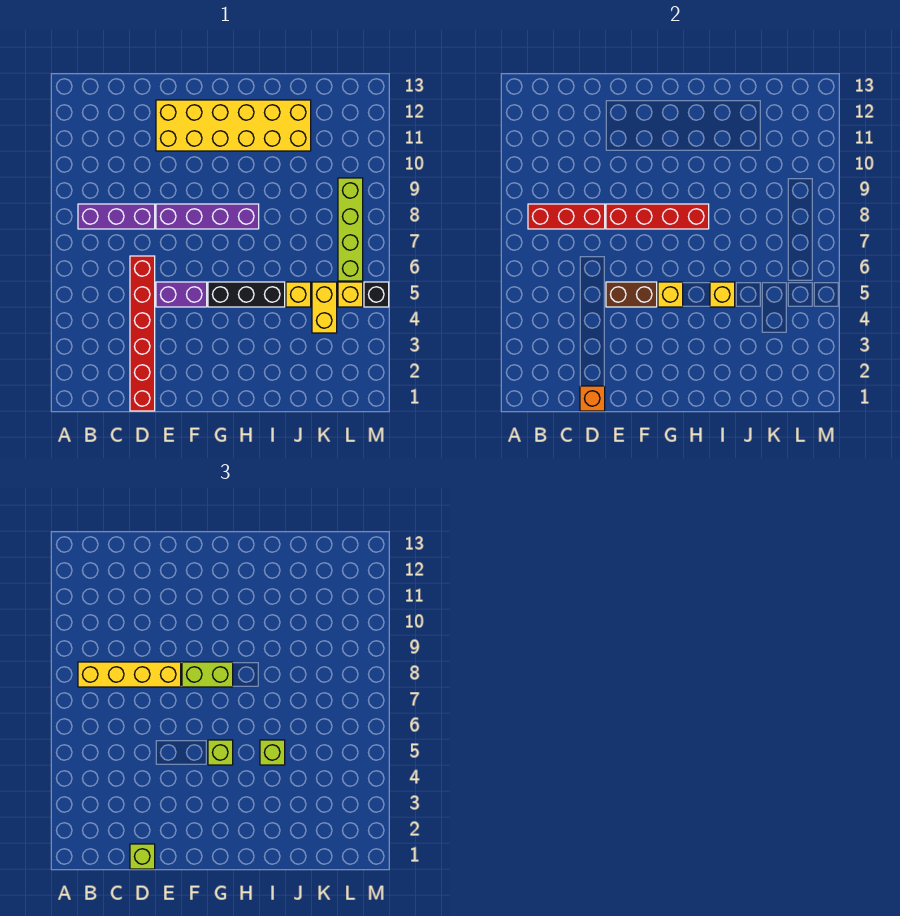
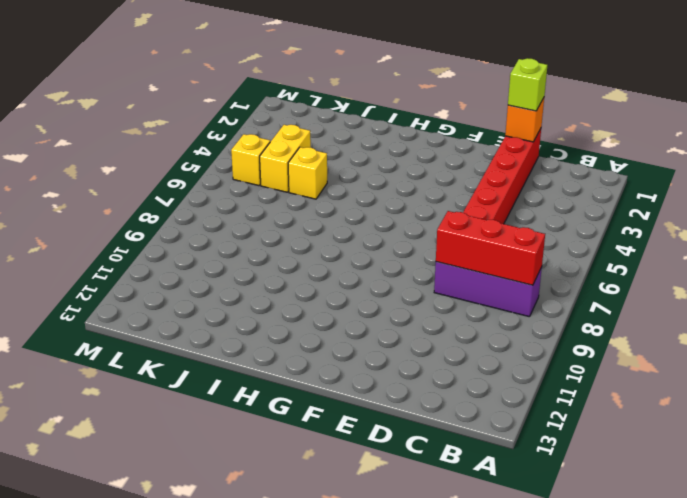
none -> purple 1x2 brick [156,282,207,307]
none -> purple 1x4 brick [156,204,259,229]
none -> yellow 2x6 brick [156,100,311,151]

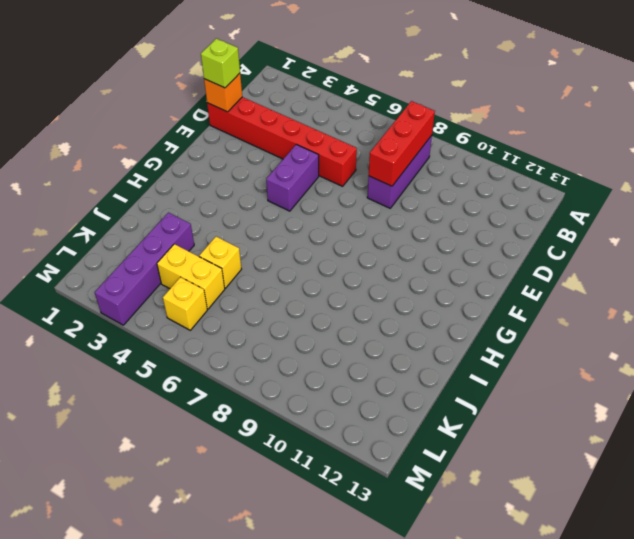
purple 1x4 brick [95,213,194,325] -> purple 1x4 brick moved to [156,204,259,229]
none -> yellow 2x6 brick [156,100,311,151]
none -> black 1x3 brick [208,282,285,307]
none -> lime 1x4 brick [338,178,363,281]

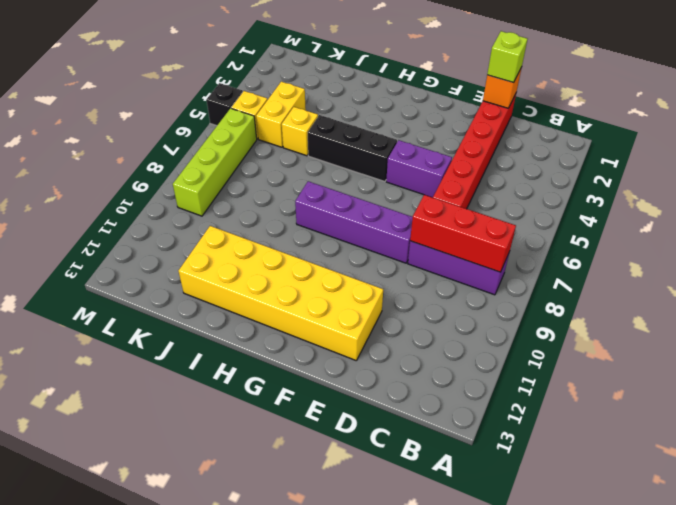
none -> brown 1x2 brick [606,282,657,307]
none -> red 1x4 brick [606,204,709,229]
none -> yellow 1x1 brick [658,282,683,307]

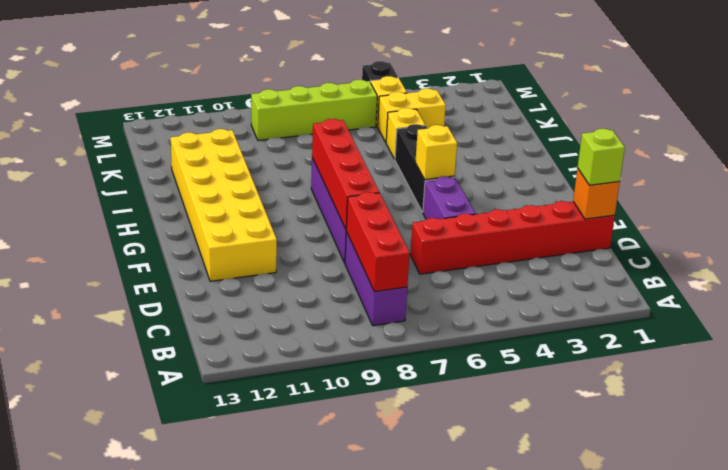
none -> brown 1x2 brick [606,282,657,307]
none -> yellow 1x1 brick [710,282,735,307]
none -> yellow 1x4 brick [78,662,181,687]

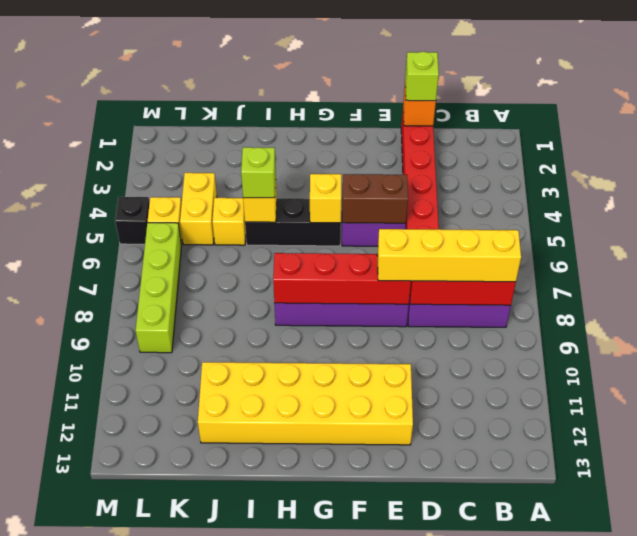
none -> lime 1x2 brick [182,662,233,687]
none -> lime 1x1 brick [208,740,233,765]

